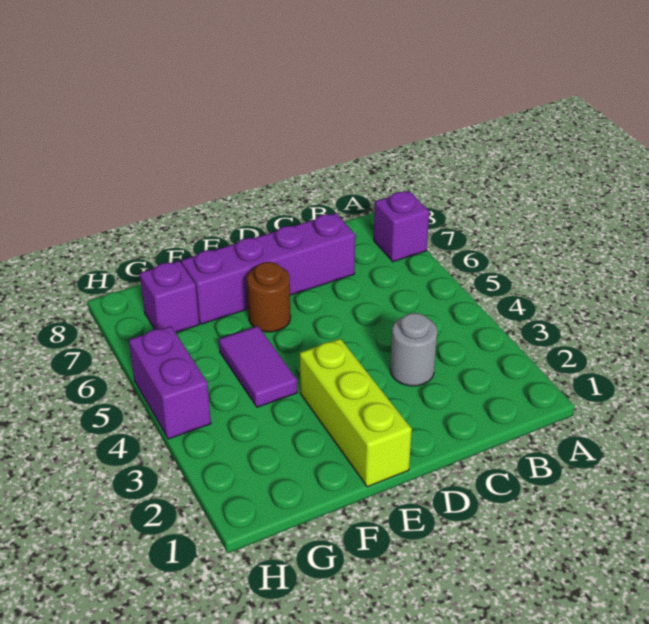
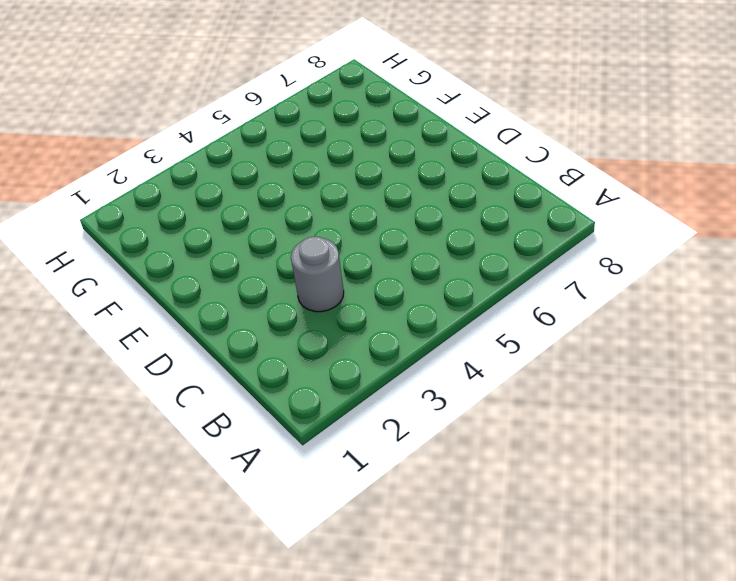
none -> purple 1x1 brick [374,191,429,262]
none -> purple 1x4 brick [181,213,355,324]

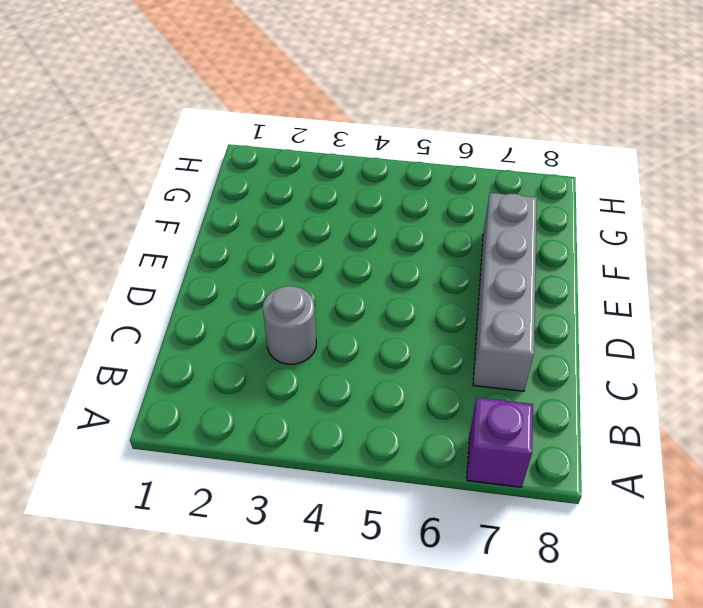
grey 1x4 brick [473,193,537,391] -> purple 1x4 brick [181,213,355,324]
none -> lime 1x3 brick [300,339,412,487]
none -> brown 1x1 round brick [247,262,291,332]

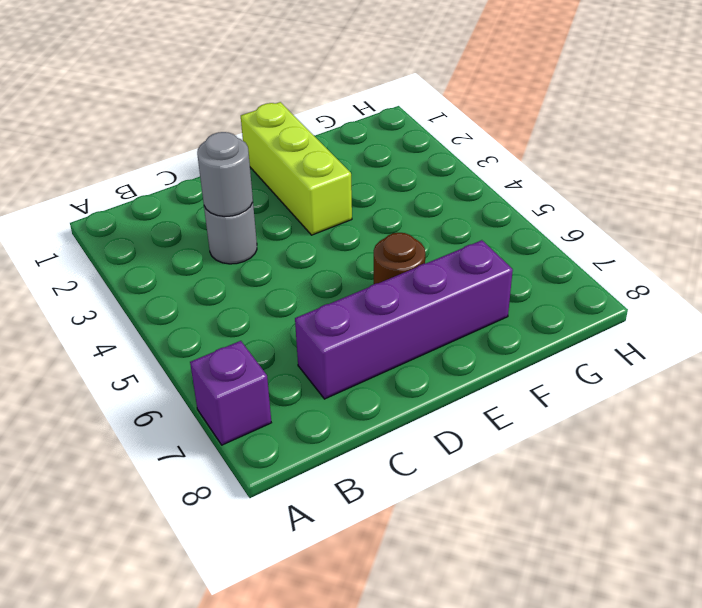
grey 1x1 round brick [197,132,253,216] -> none
none -> purple 1x2 tile [219,326,297,407]
none -> purple 1x1 brick [140,261,199,333]

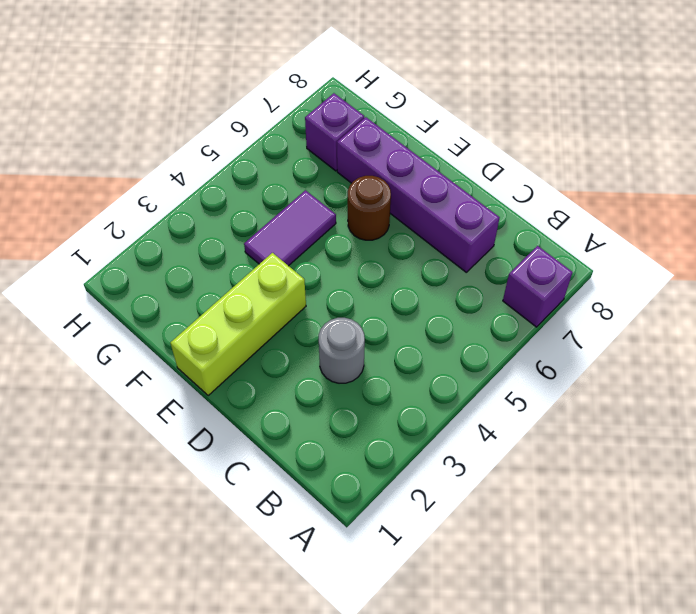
none -> purple 1x2 brick [129,326,211,439]

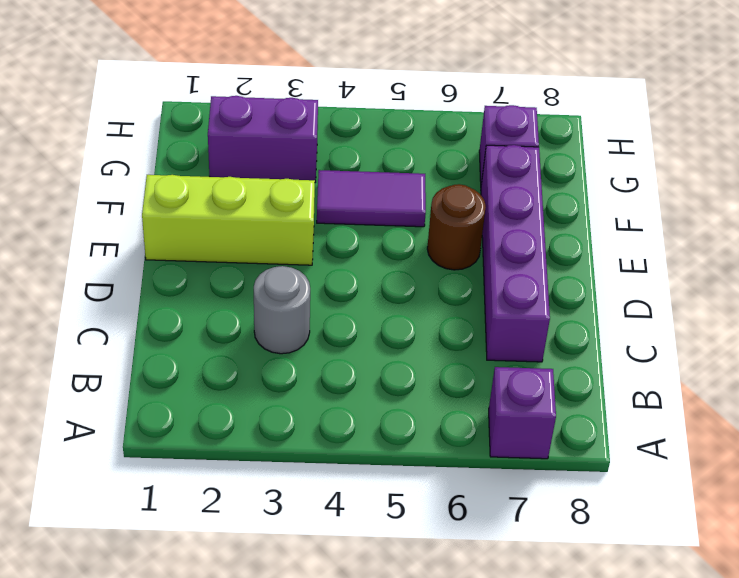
purple 1x2 brick [208,96,318,182] -> purple 1x2 brick moved to [129,326,211,439]

